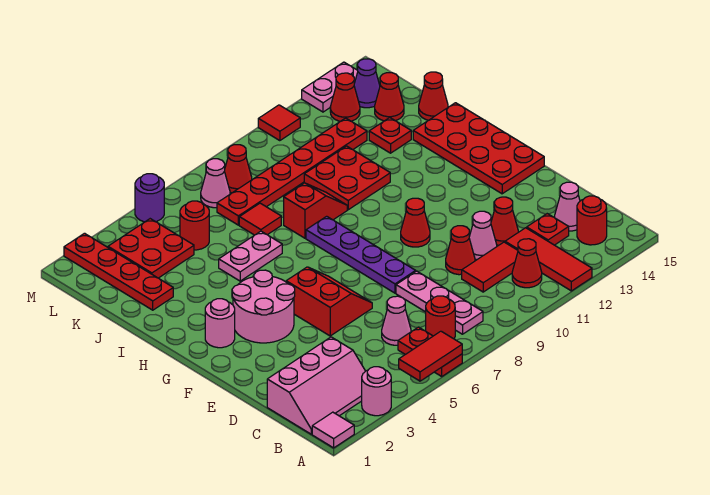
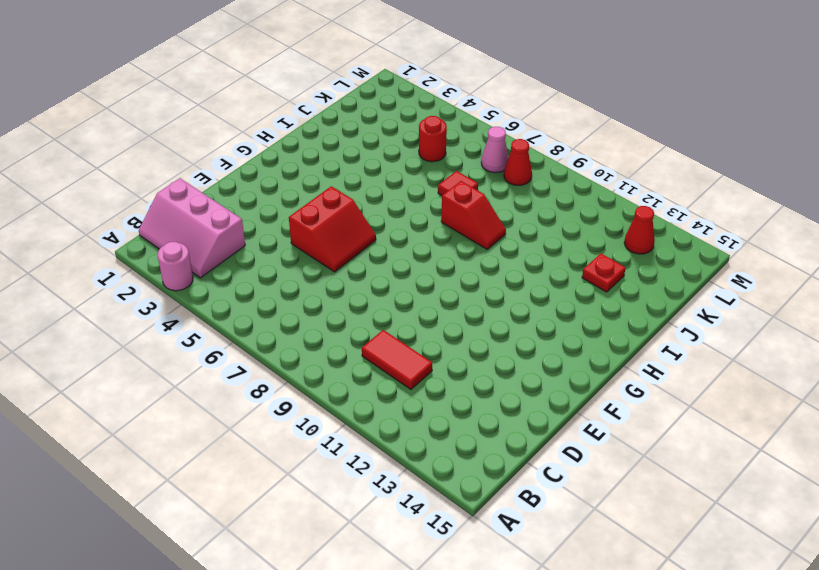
none -> pink 1x1 tile [312,412,354,448]
none -> red 1x2 plate [398,327,462,376]
none -> red 1x3 tile [505,228,592,291]
none -> red 1x1 round brick [426,296,455,339]

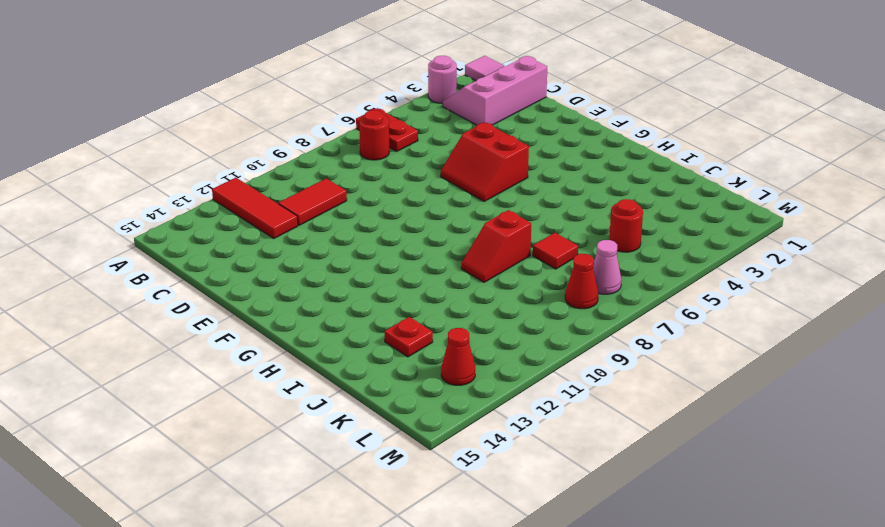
none -> pink 1x3 plate [396,271,483,334]
none -> red 1x1 cone [512,239,542,288]
none -> red 1x1 round brick [577,196,607,245]
none -> pink 1x1 cone [382,296,411,345]

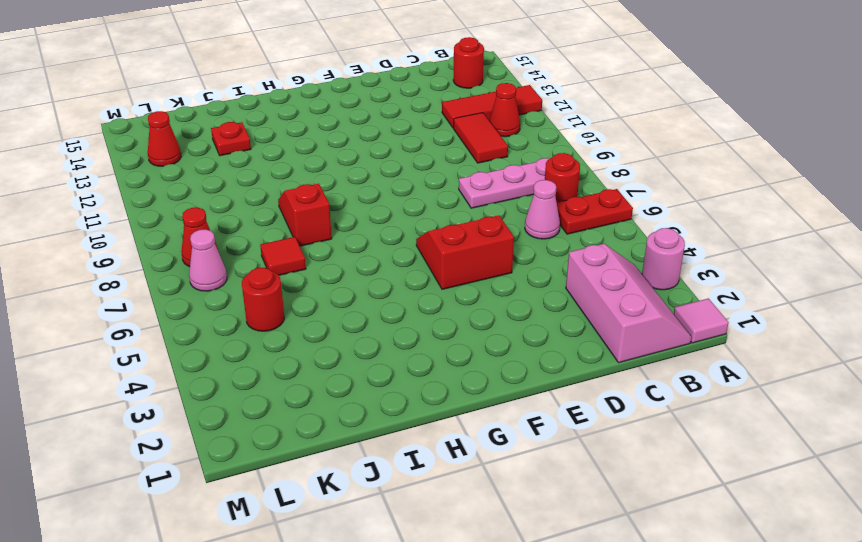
none -> red 1x1 plate [527,214,569,245]
none -> pink 1x1 cone [555,182,580,231]
none -> red 1x1 cone [446,226,475,275]
none -> pink 1x1 cone [469,211,497,260]

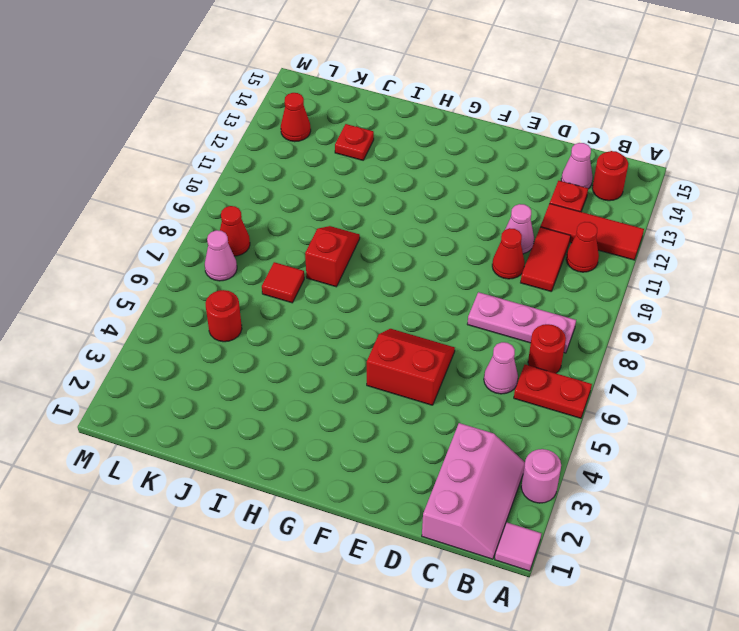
none -> red 1x1 cone [491,197,518,245]
none -> purple 1x4 plate [306,216,416,293]
none -> pink 2x2 round brick [232,270,295,343]
none -> red 1x1 cone [401,198,430,247]

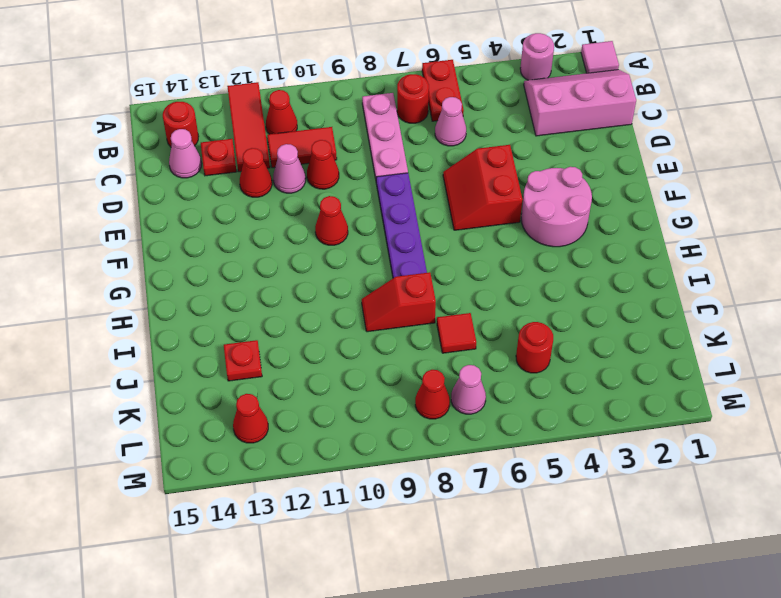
none -> red 2x4 plate [413,103,544,194]
none -> pink 1x1 round brick [205,299,235,348]
none -> pink 1x2 plate [219,231,282,281]
none -> red 2x2 plate [304,146,390,210]

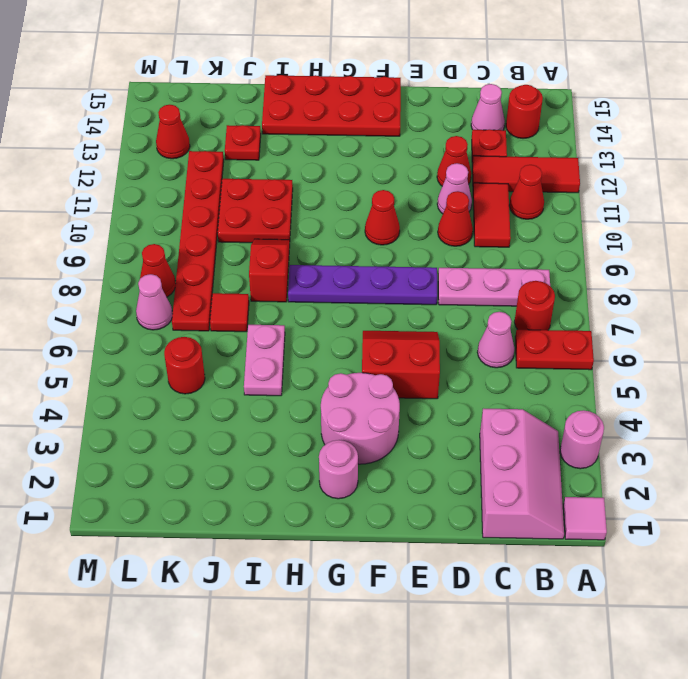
none -> red 1x4 plate [64,233,173,310]
none -> red 1x1 cone [419,72,448,120]
none -> red 2x2 plate [108,219,194,278]
none -> red 1x1 cone [375,73,404,121]

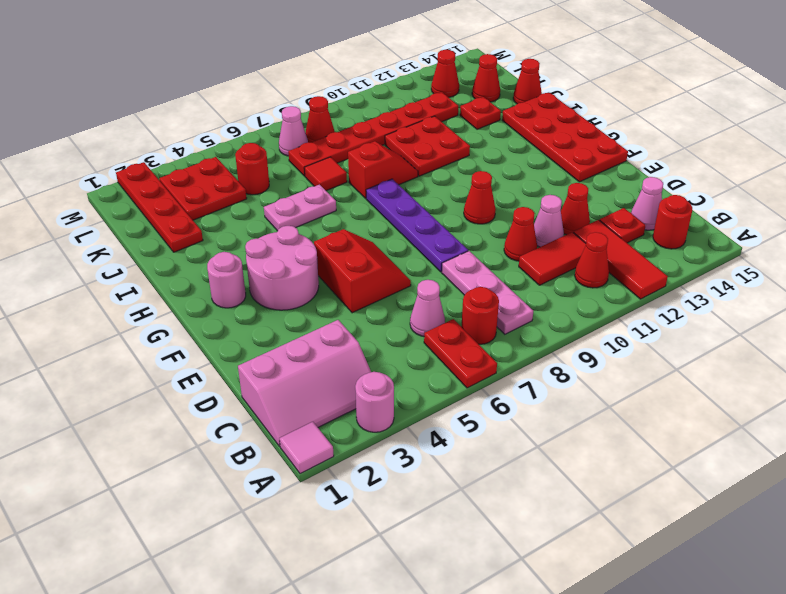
none -> purple 1x1 cone [354,59,380,108]
none -> purple 1x1 round brick [135,174,164,222]
none -> red 1x1 tile [258,105,300,141]
none -> pink 1x2 plate [302,62,358,112]

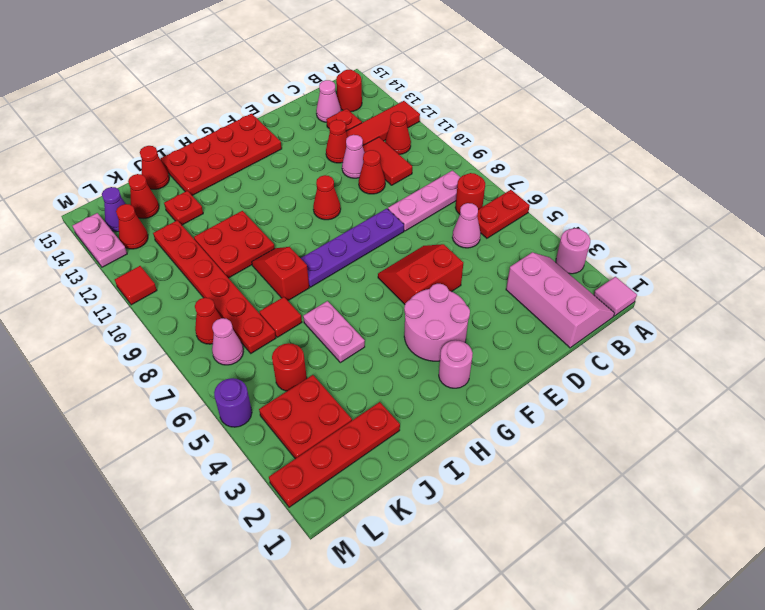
none -> red 1x2 tile [399,331,462,381]

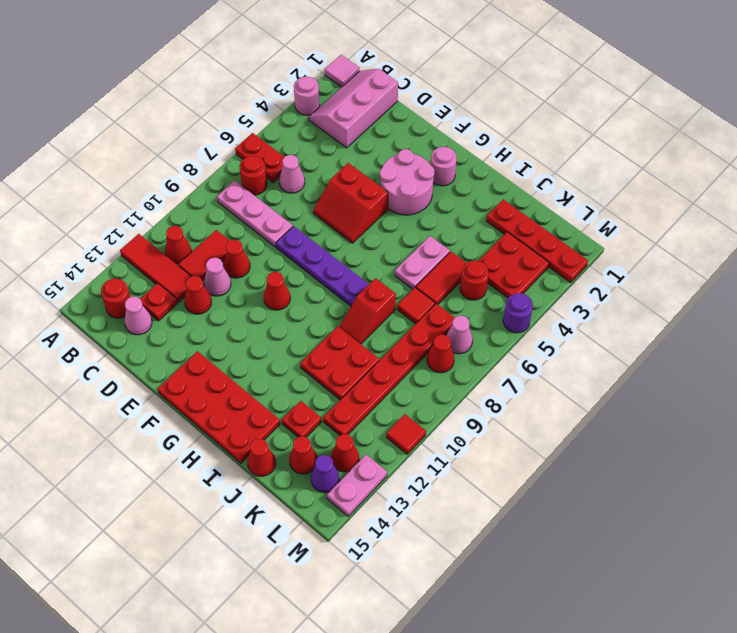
red 1x2 tile [416,252,466,304] -> red 1x2 tile moved to [399,331,462,381]

